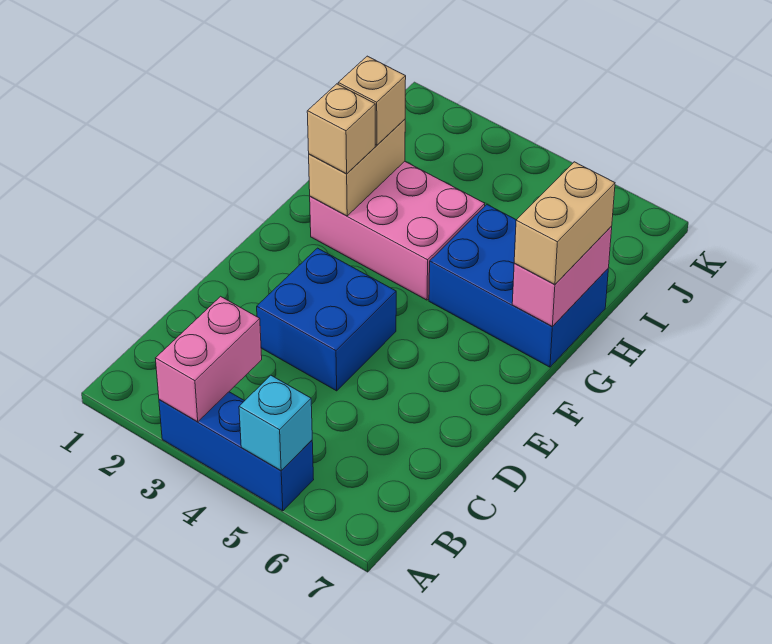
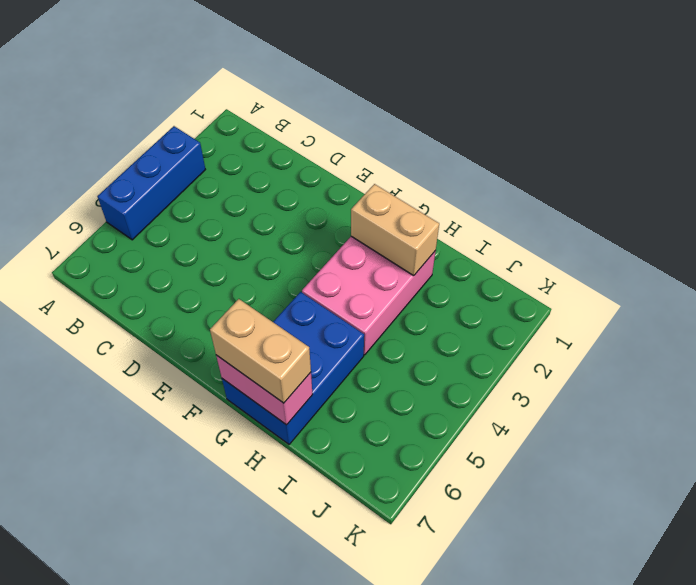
none -> blue 2x2 brick [257,248,396,391]
none -> pink 1x2 brick [155,296,262,422]

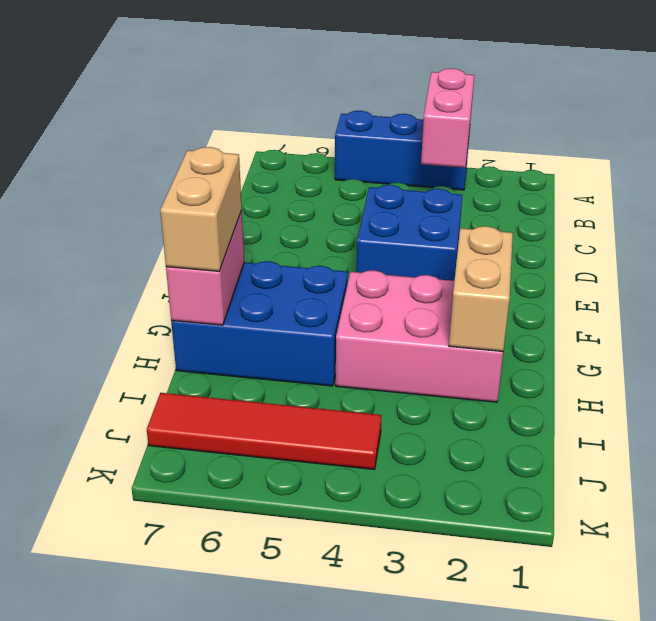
red 1x4 tile [147,393,382,469] -> none
none -> cyan 1x1 brick [239,375,312,471]
none -> tan 1x1 brick [307,84,375,174]

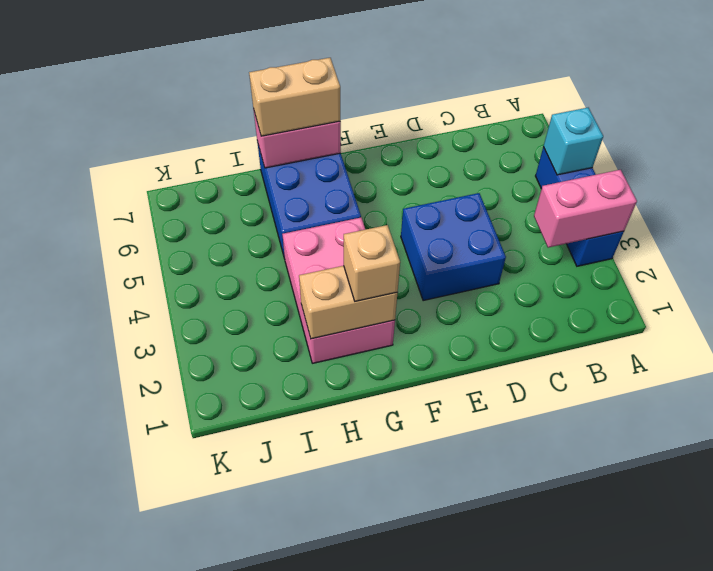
none -> tan 1x1 brick [338,56,406,145]

